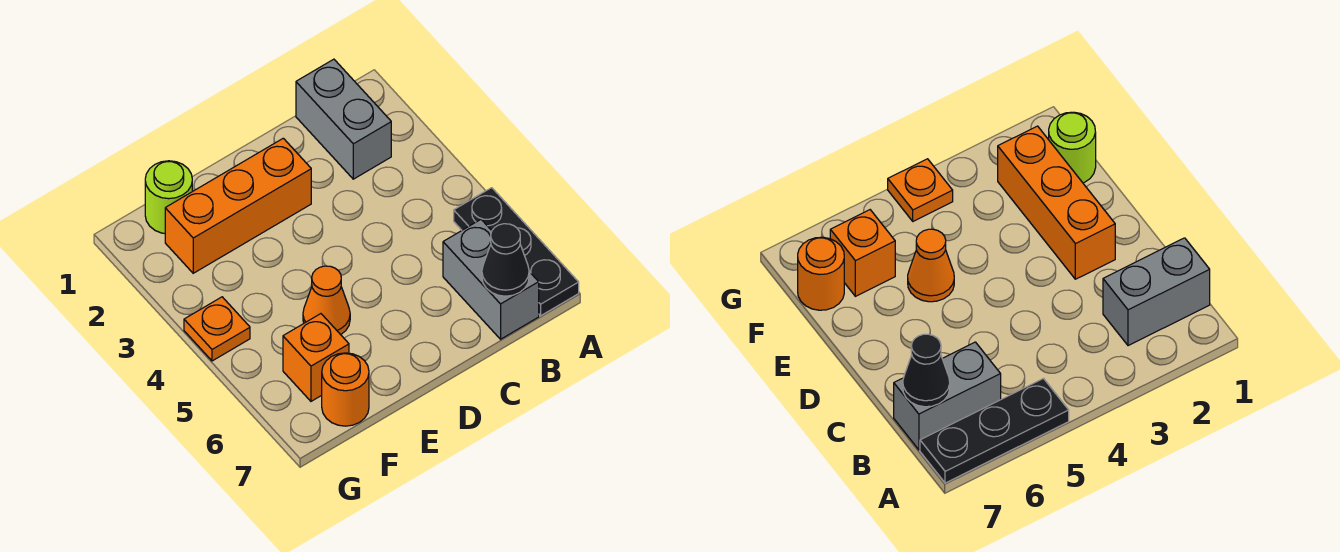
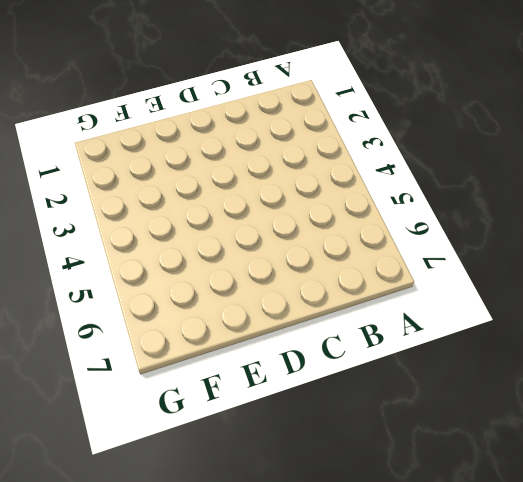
none -> black 1x3 plate [454,188,579,316]
none -> grey 1x2 brick [296,59,391,179]

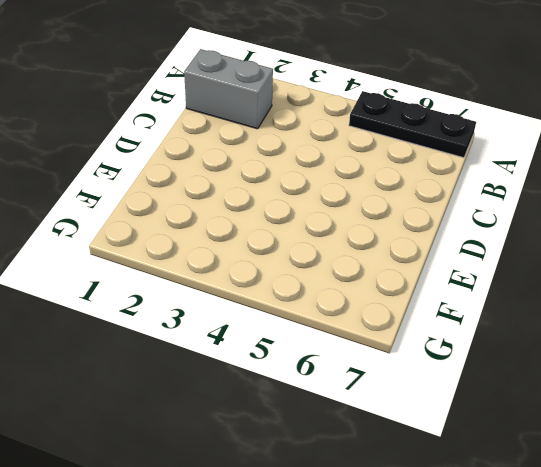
none -> grey 1x2 brick [443,220,539,339]
none -> orange 1x3 brick [165,138,311,273]

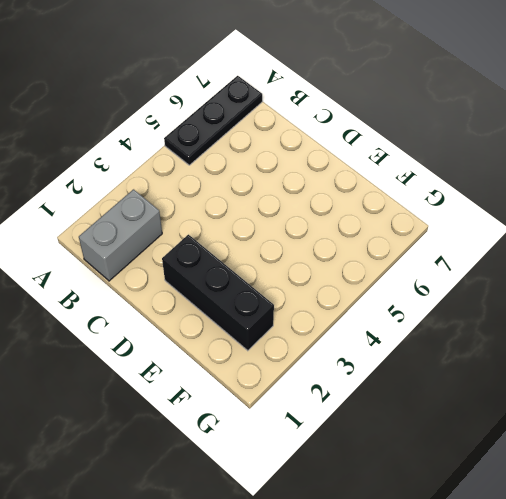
black 1x3 brick [162,235,274,351] -> orange 1x3 brick [165,138,311,273]
none -> grey 1x2 brick [443,220,539,339]
none -> orange 1x1 cone [303,266,350,335]

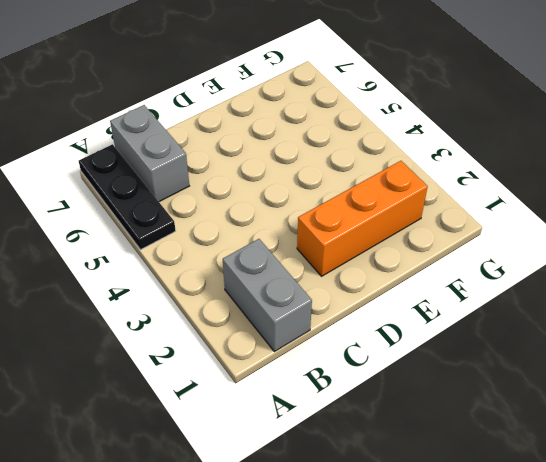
none -> orange 1x1 cone [303,266,350,335]
none -> lime 1x1 round brick [145,161,192,233]

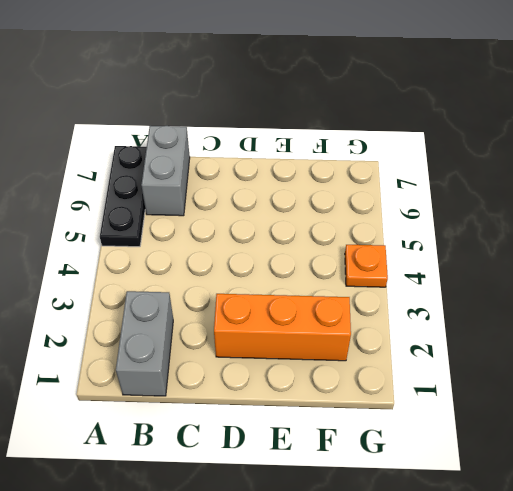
none -> orange 1x1 cone [303,266,350,335]
none -> lime 1x1 round brick [145,161,192,233]

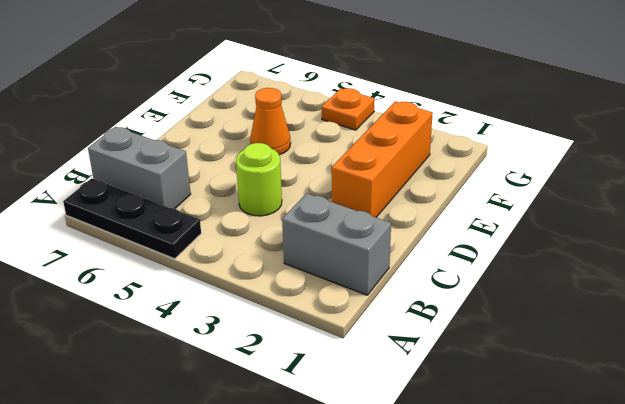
lime 1x1 round brick [236,143,282,216] -> lime 1x1 round brick moved to [145,161,192,233]
none -> orange 1x1 brick [283,314,349,401]
none -> orange 1x1 round brick [322,353,369,426]

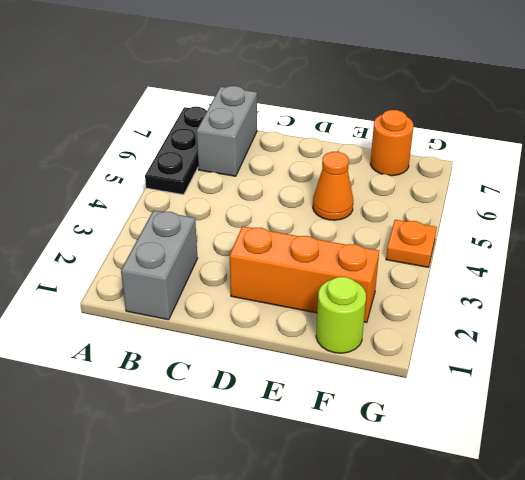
none -> orange 1x1 brick [283,314,349,401]
none -> black 1x1 cone [482,224,529,296]

